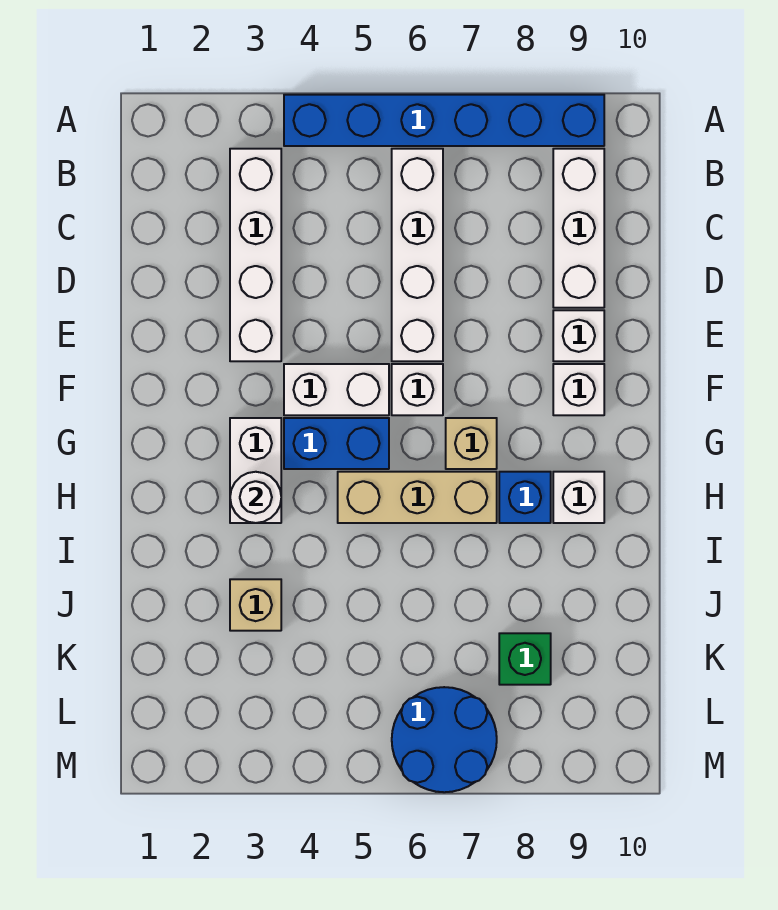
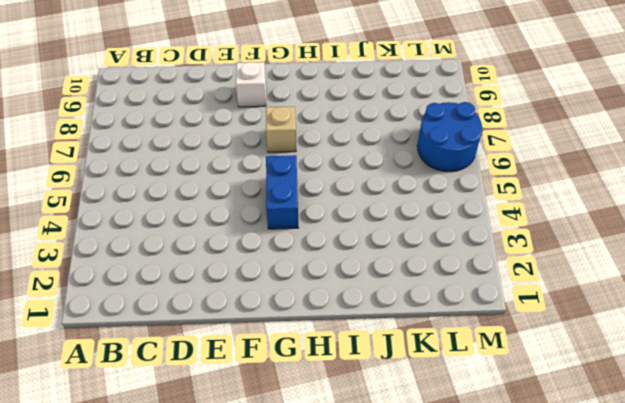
none -> blue 1x6 brick [284,95,604,146]
none -> white 1x4 brick [230,149,281,361]
none -> white 1x4 brick [392,149,443,361]

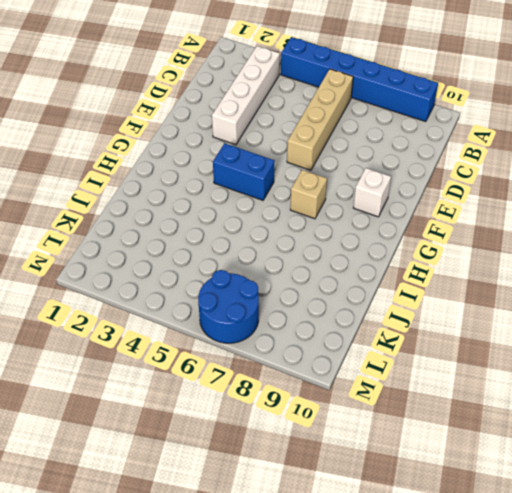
tan 1x4 brick [287,69,353,170] -> white 1x4 brick [392,149,443,361]
none -> white 1x3 brick [553,149,604,308]
none -> white 1x1 brick [553,310,604,361]
none -> white 1x2 brick [284,364,389,415]

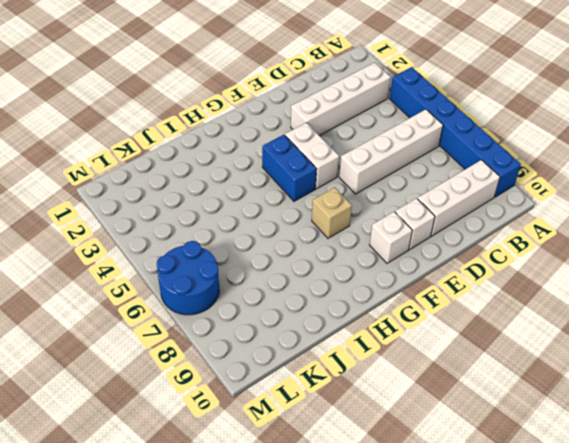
none -> white 1x1 brick [392,364,443,415]
none -> white 1x2 brick [230,418,281,523]
none -> tan 1x3 brick [338,472,497,523]

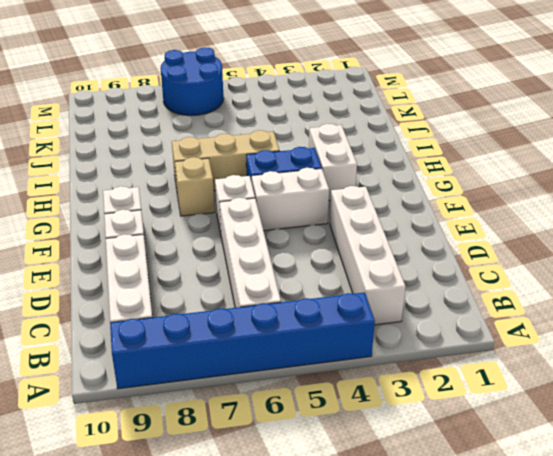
none -> blue 1x1 brick [499,472,551,523]
none -> white 1x1 brick [553,472,604,523]
none -> tan 1x1 brick [230,579,281,631]

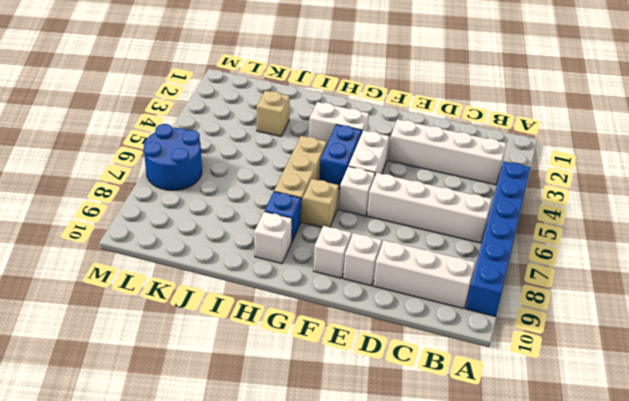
none -> green 1x1 brick [499,633,551,685]
none -> white 1x1 round brick [230,472,281,523]

